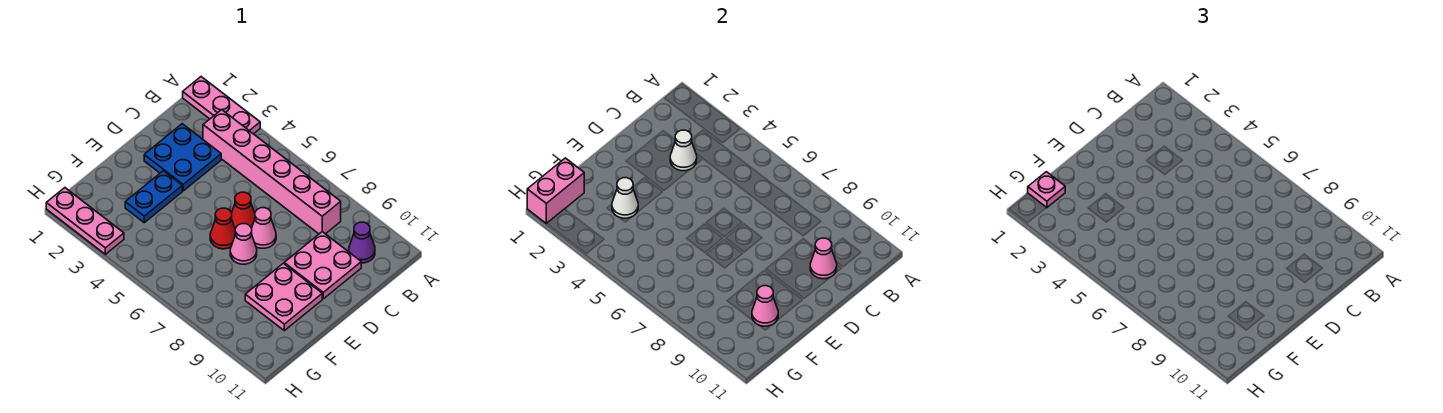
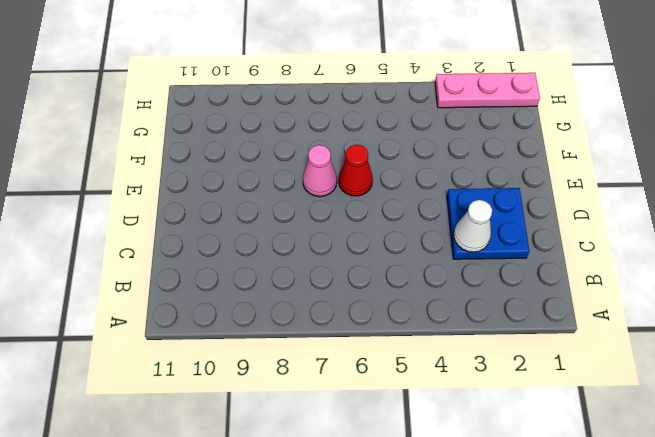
none -> pink 1x3 plate [183,77,260,134]
none -> pink 1x6 brick [203,110,341,234]
none -> purple 1x1 cone [349,222,375,263]

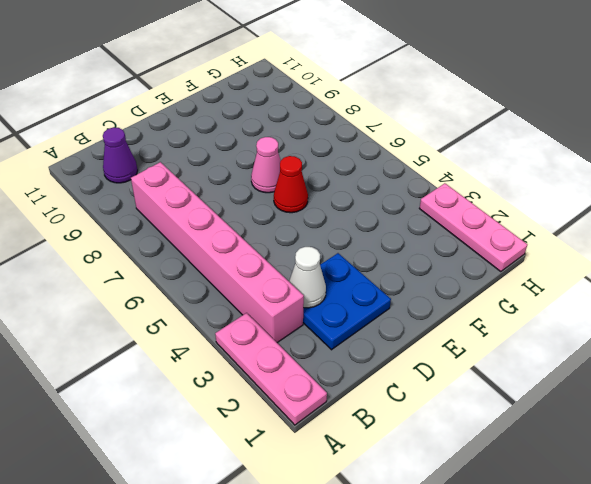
none -> pink 2x2 plate [284,232,361,299]
none -> red 1x1 cone [232,192,255,228]
none -> pink 1x1 cone [252,208,276,248]

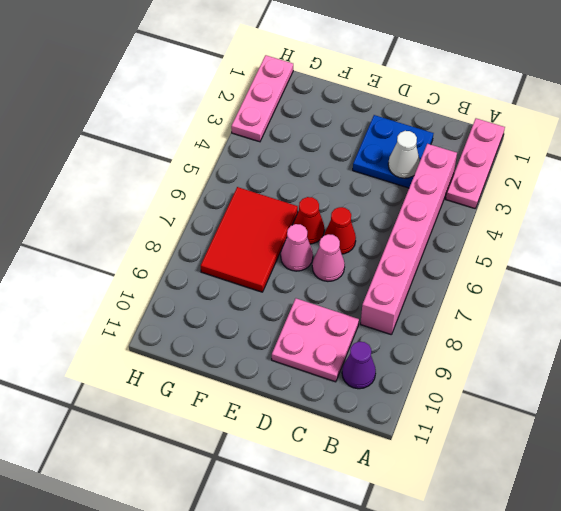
red 2x3 tile [201,187,298,292] -> none
none -> blue 1x2 plate [125,171,182,223]
none -> pink 2x2 plate [245,263,322,331]
none -> pink 1x1 cone [810,238,837,279]

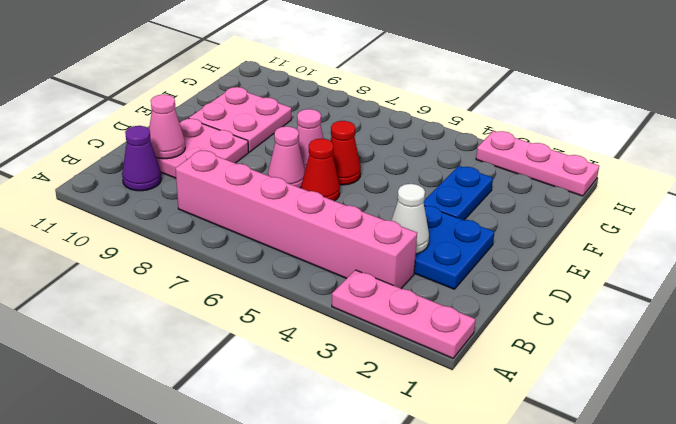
none -> white 1x1 cone [612,178,638,218]
none -> pink 1x1 cone [752,286,778,326]
none -> pink 1x2 brick [527,158,584,224]

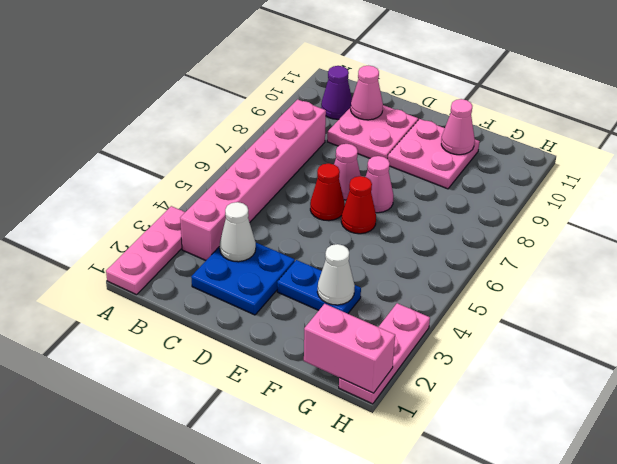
none -> pink 1x1 plate [1028,172,1065,208]

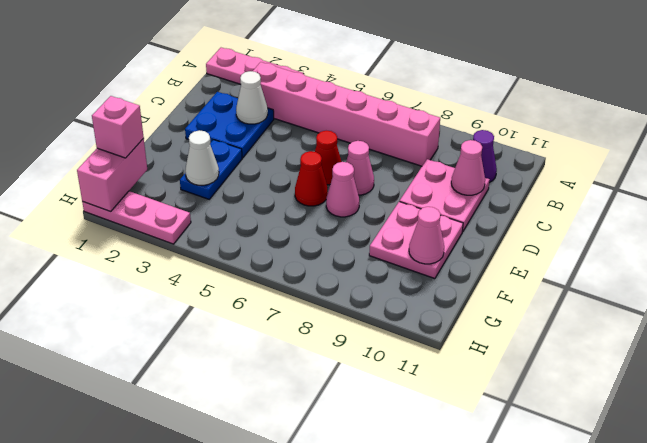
pink 1x1 brick [92,96,144,158] -> pink 1x1 plate [1028,172,1065,208]

